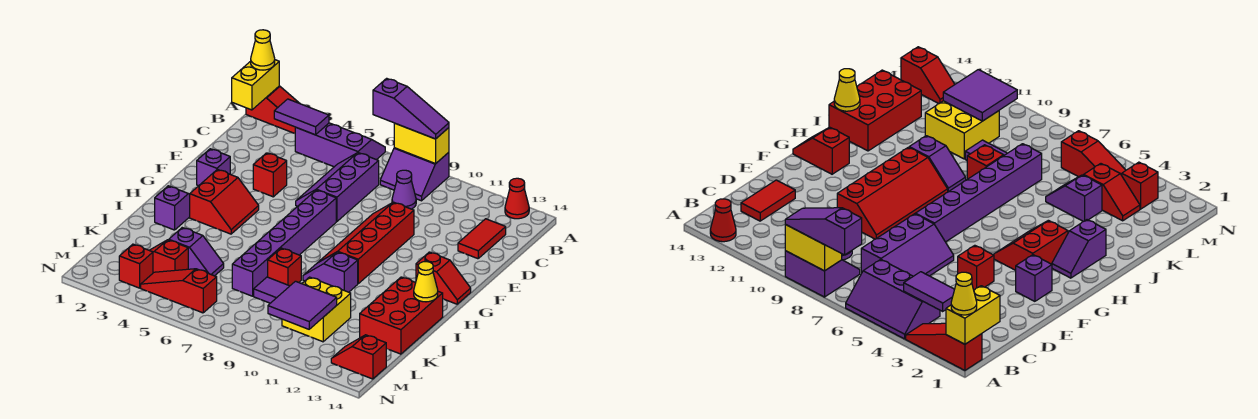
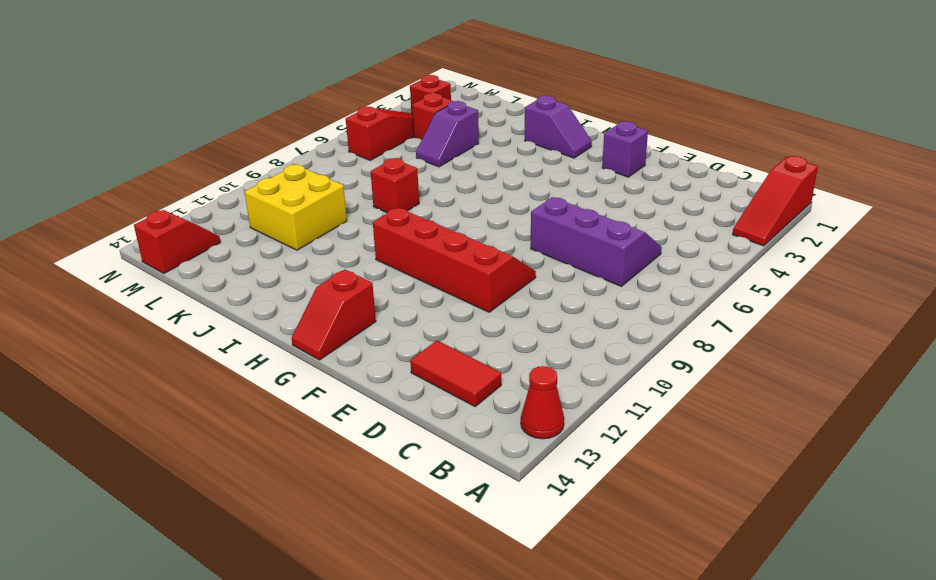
none -> purple 2x3 slope [295,123,385,167]
none -> purple 2x2 slope [380,148,449,201]
none -> purple 1x1 cone [392,170,416,209]
none -> red 1x1 brick [253,153,287,197]

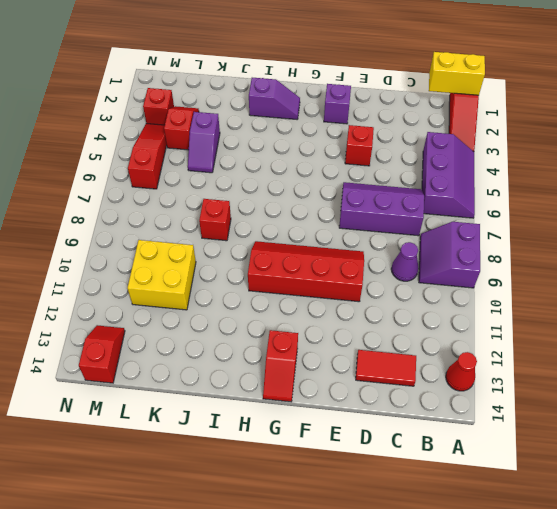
none -> purple 1x6 brick [232,190,336,296]
none -> red 2x2 slope [190,169,259,234]
none -> purple 1x2 slope [303,252,358,292]
none -> red 2x3 brick [360,277,443,354]

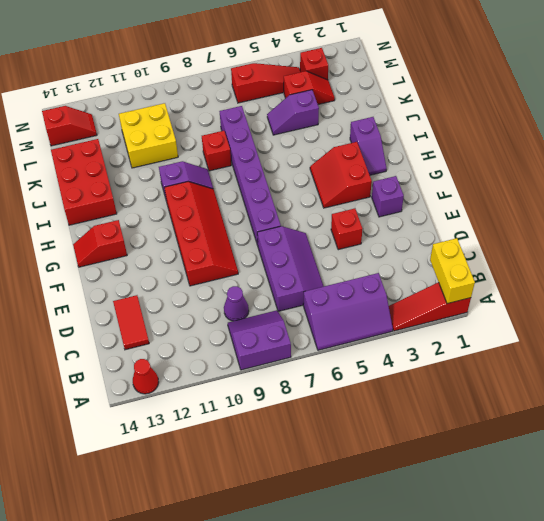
none -> purple 1x2 tile [254,277,289,303]
none -> yellow 1x2 brick [394,123,449,164]
none -> purple 1x2 tile [274,99,329,135]
none -> yellow 1x1 cone [414,262,438,302]

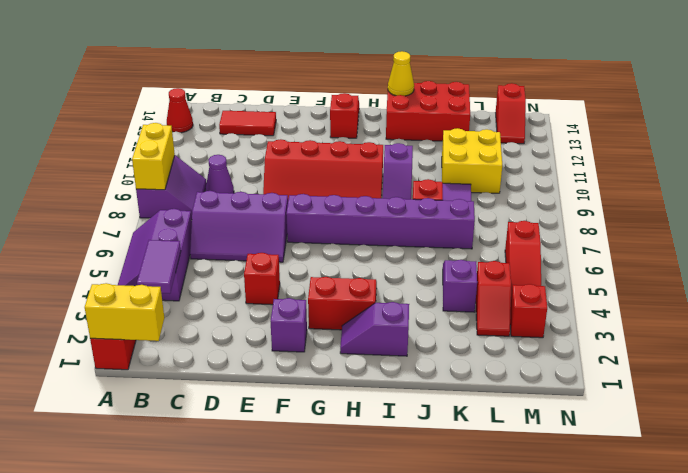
none -> purple 2x2 tile [268,281,337,329]
none -> yellow 1x1 cone [251,30,275,70]
none -> purple 1x3 slope [373,78,449,139]

